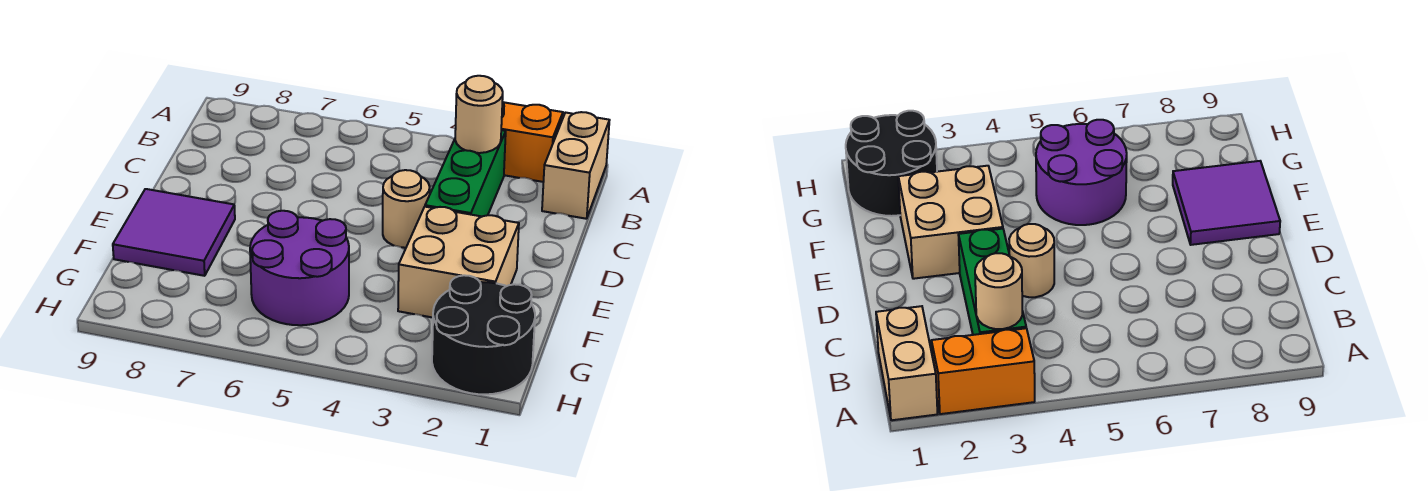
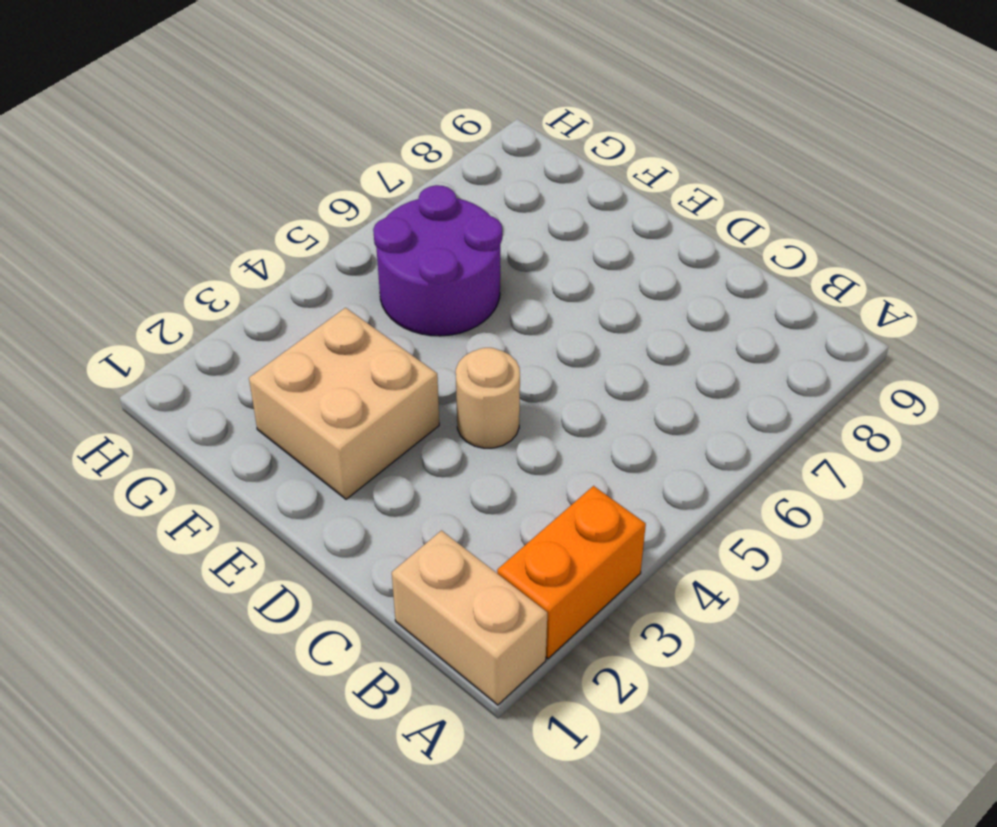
none -> green 1x3 brick [425,130,506,217]
none -> purple 2x2 tile [113,189,235,276]

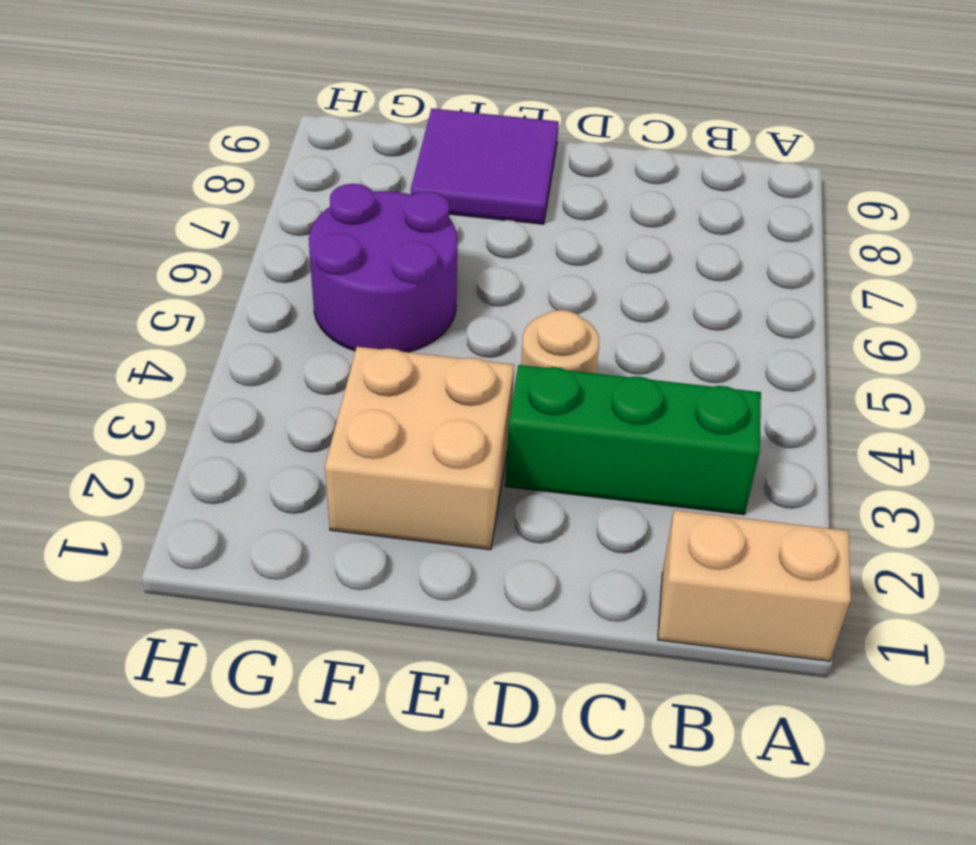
none -> orange 1x2 brick [501,102,563,182]
none -> black 2x2 round brick [432,275,535,394]

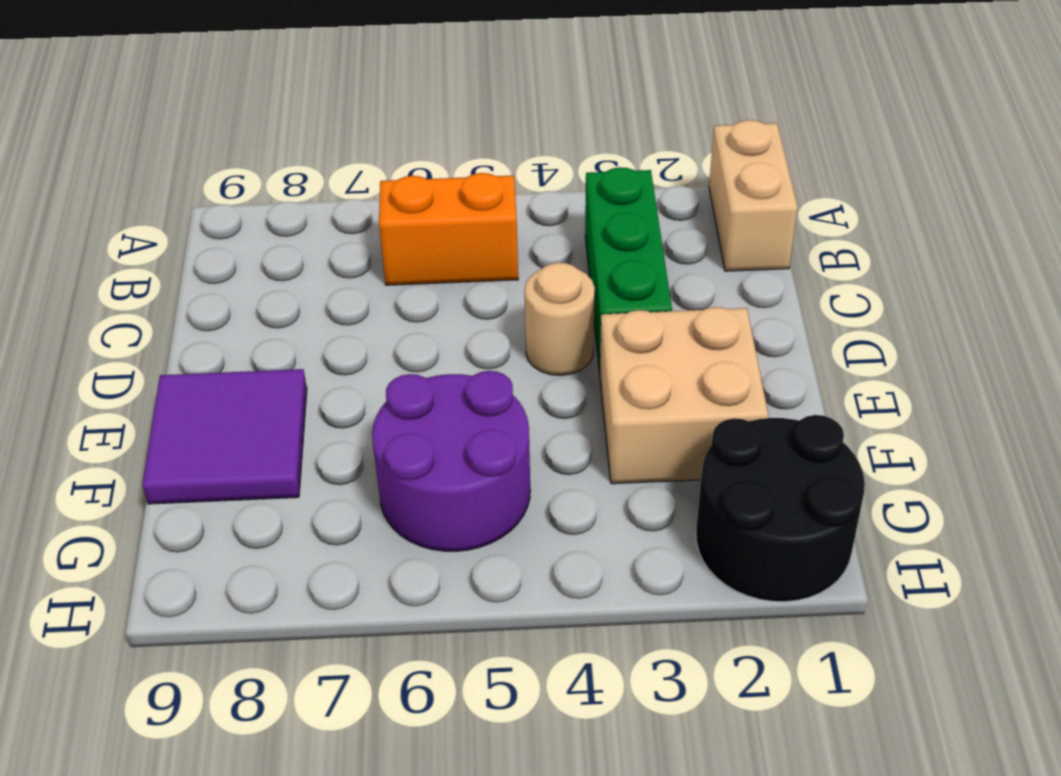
orange 1x2 brick [379,173,518,285] -> orange 1x2 brick moved to [501,102,563,182]
none -> tan 1x1 round brick [455,76,503,153]

